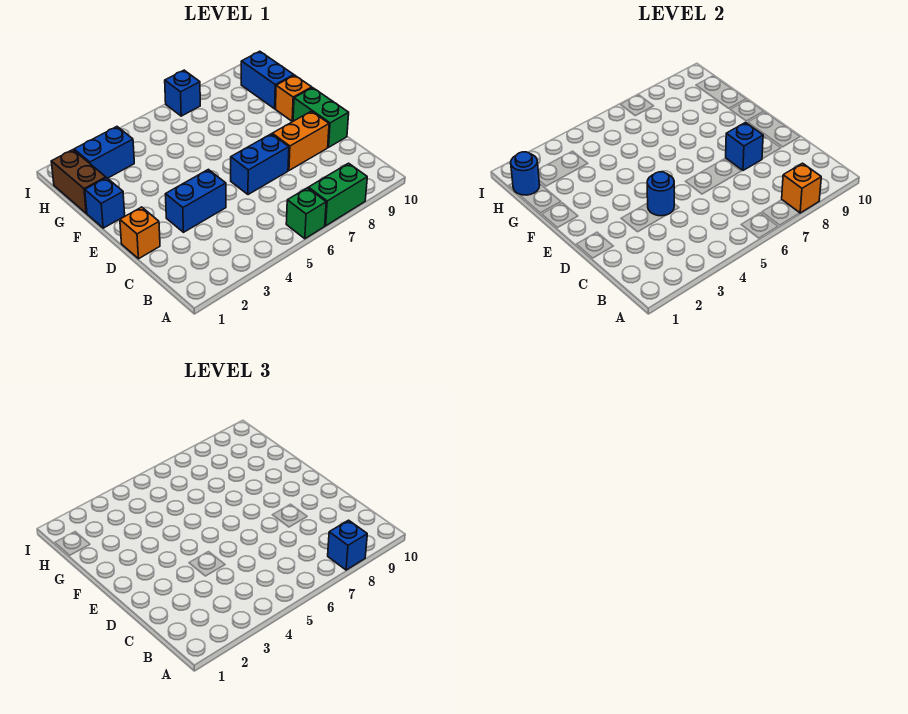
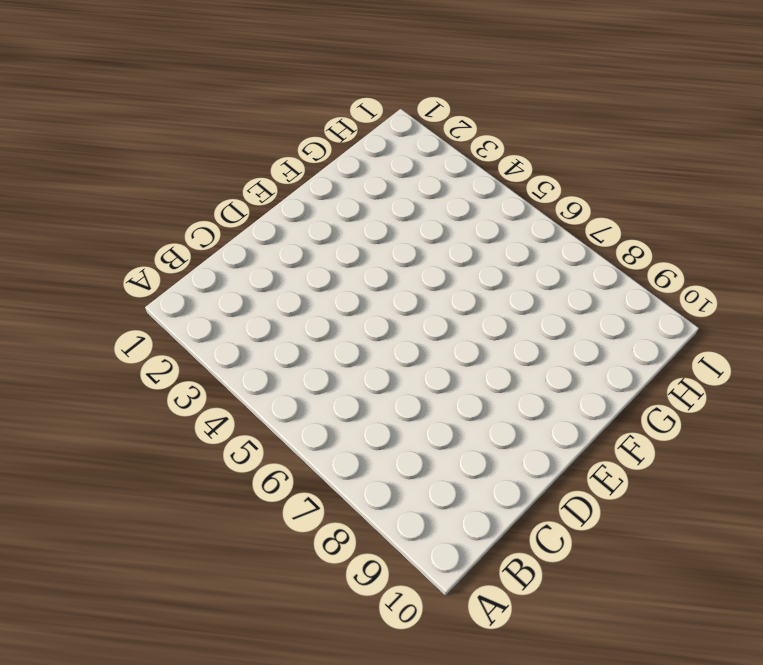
none -> green 1x1 brick [286,188,326,239]
none -> green 1x2 brick [308,163,367,226]
none -> orange 1x1 brick [120,207,160,259]

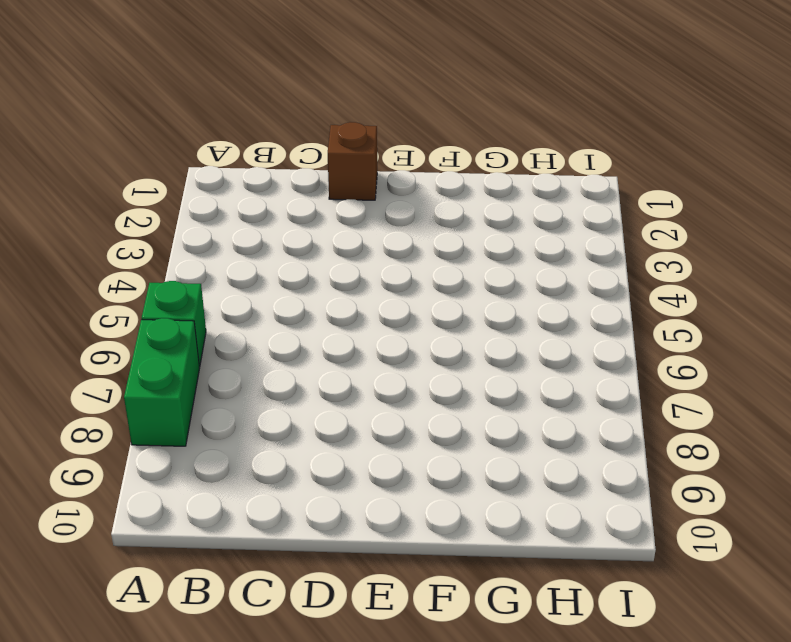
brown 1x1 brick [328,122,377,200] -> orange 1x1 brick [120,207,160,259]
none -> blue 1x2 brick [165,169,226,232]
none -> blue 1x2 brick [231,134,289,195]
none -> orange 1x2 brick [272,111,329,170]

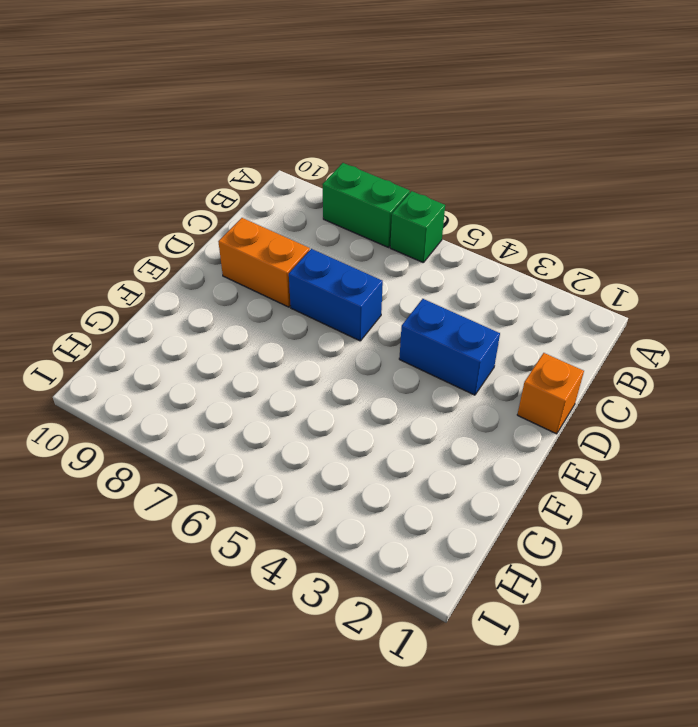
none -> green 1x2 brick [293,88,349,147]
none -> blue 1x1 brick [85,178,125,228]
none -> orange 1x1 brick [276,75,312,122]

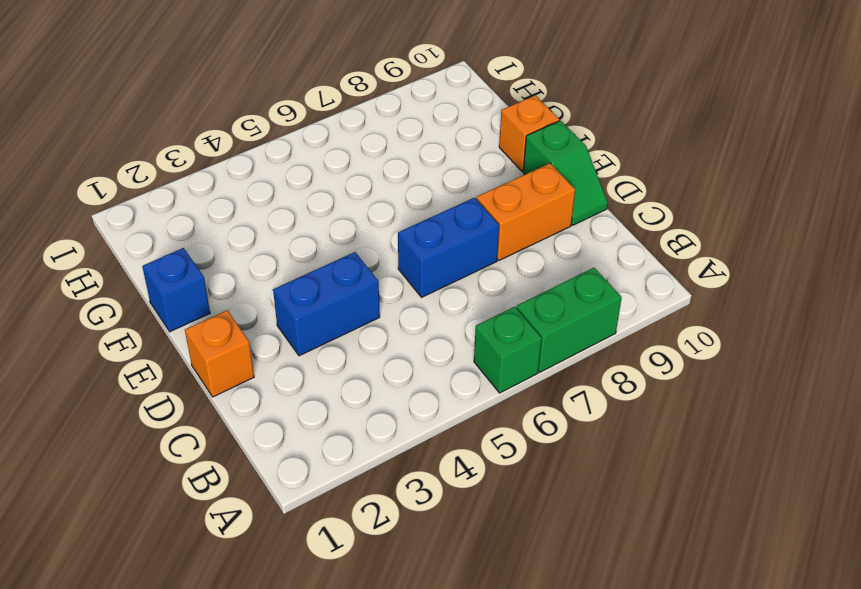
green 1x2 slope [523,121,608,225] -> green 1x2 brick [293,88,349,147]
none -> brown 1x2 brick [51,150,106,213]
none -> blue 1x2 brick [241,51,294,109]
none -> blue 1x2 brick [74,127,134,178]

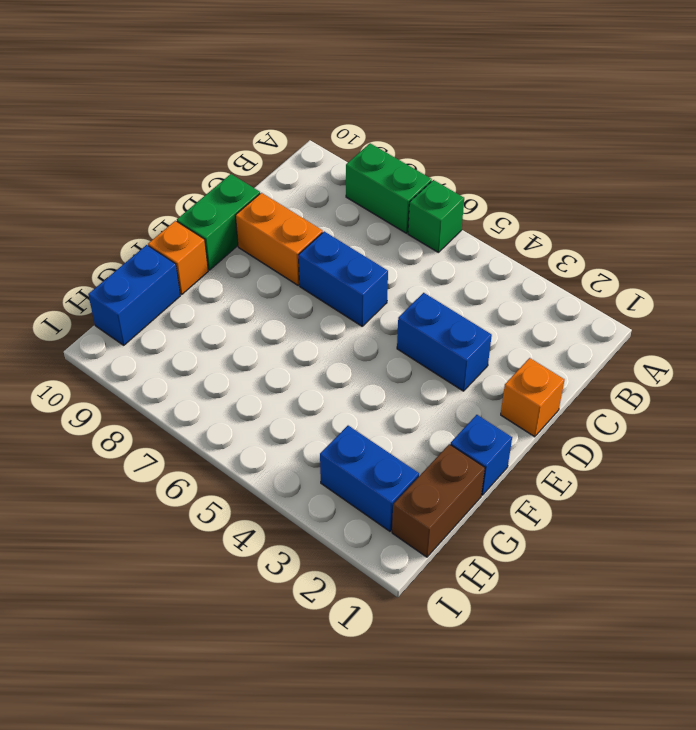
none -> blue 1x1 brick [165,70,200,116]
none -> orange 1x1 brick [782,163,821,213]
none -> blue 1x1 round brick [647,172,674,216]

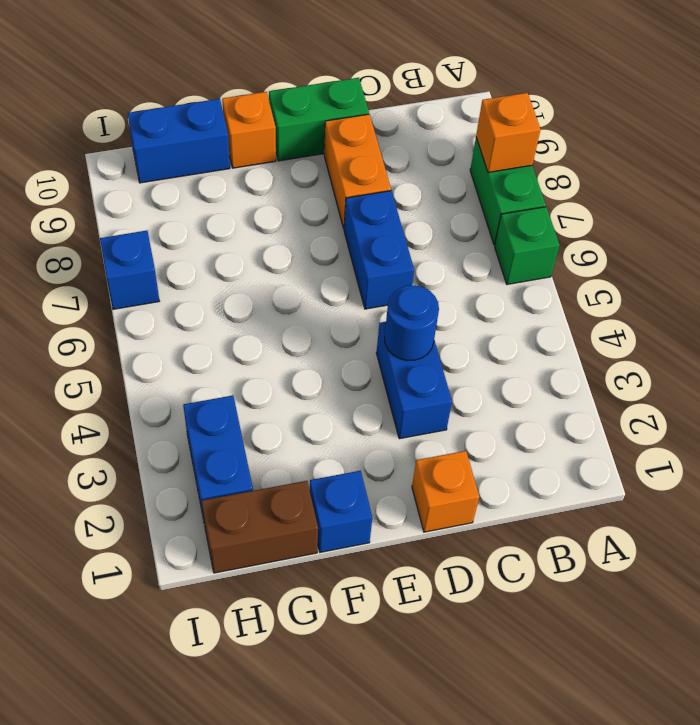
none -> blue 1x1 brick [726,123,763,170]
none -> blue 1x1 round brick [511,152,540,195]
none -> blue 1x1 brick [328,520,367,570]

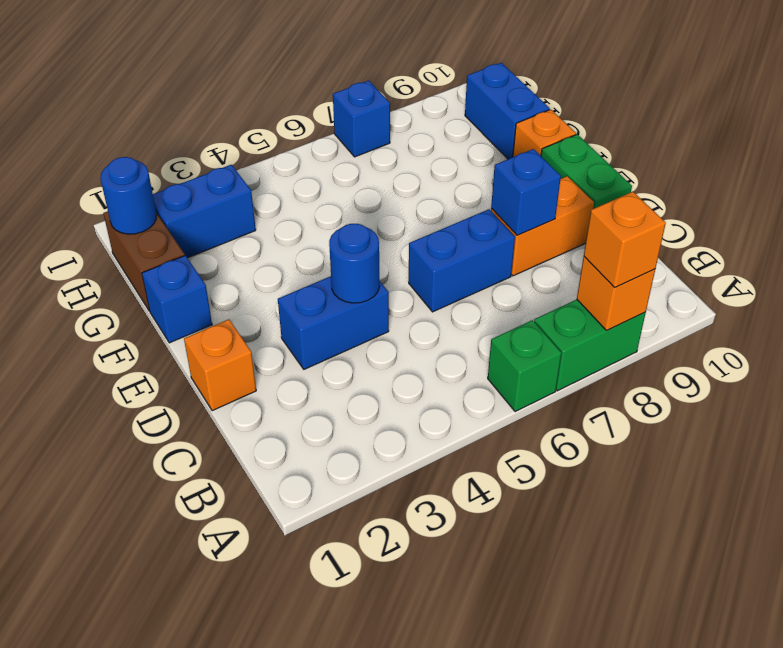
orange 1x1 brick [584,192,666,288] -> blue 1x1 brick [328,520,367,570]

